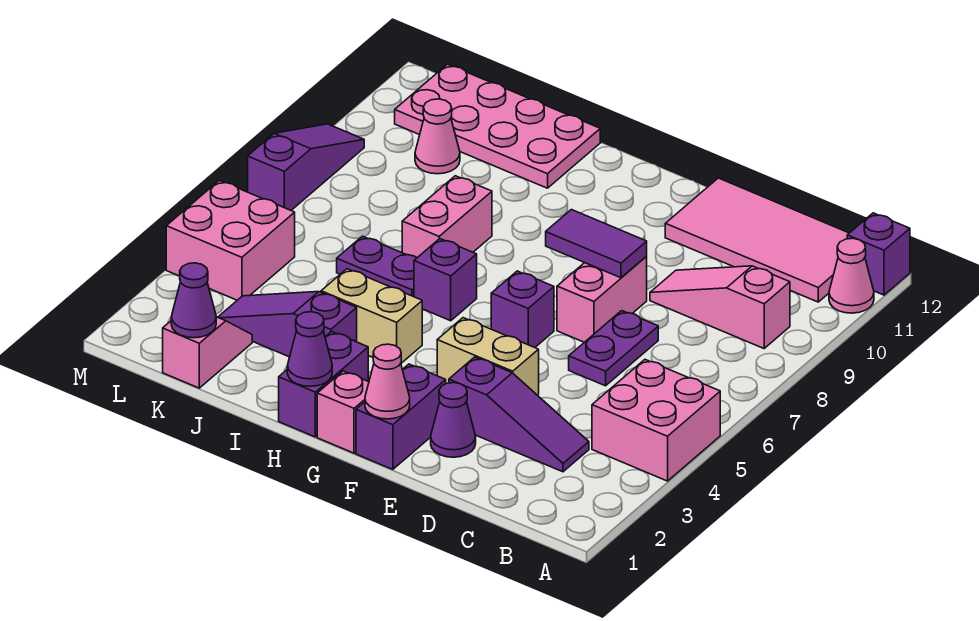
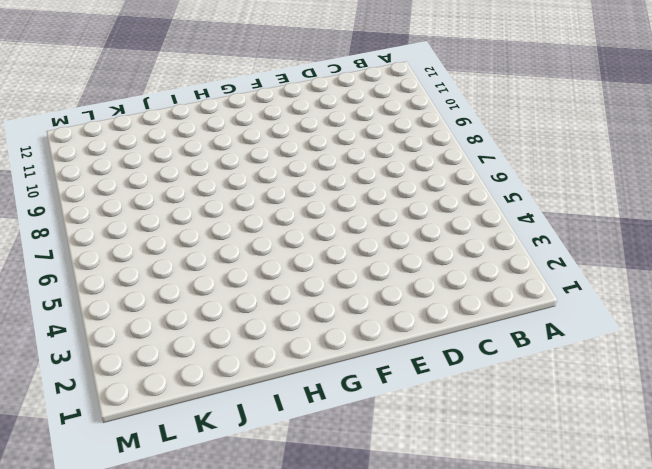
none -> pink 2x2 brick [592,360,720,481]
none -> pink 1x1 cone [829,238,874,313]
none -> purple 1x1 brick [847,213,910,295]

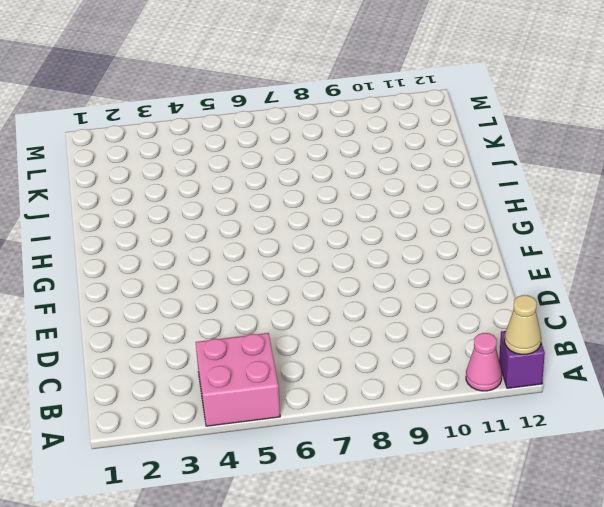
tan 1x1 cone [505,295,541,354] -> none
none -> pink 1x3 slope [650,266,790,348]
none -> pink 2x4 tile [665,178,849,302]
none -> purple 1x3 slope [449,357,589,472]

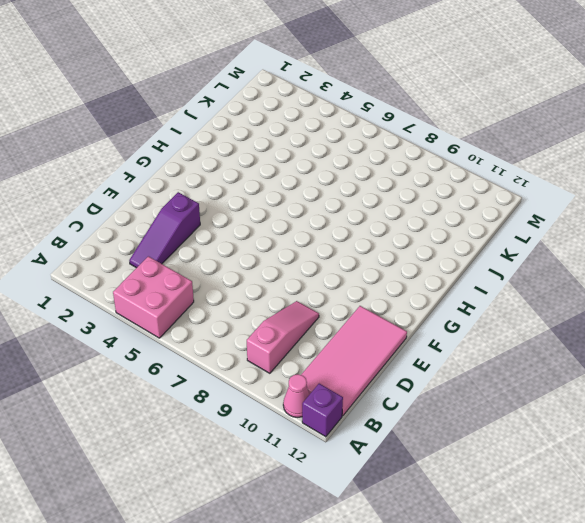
none -> purple 1x2 plate [569,311,658,386]
none -> purple 1x1 cone [431,383,476,457]
none -> tan 1x2 brick [437,318,539,395]

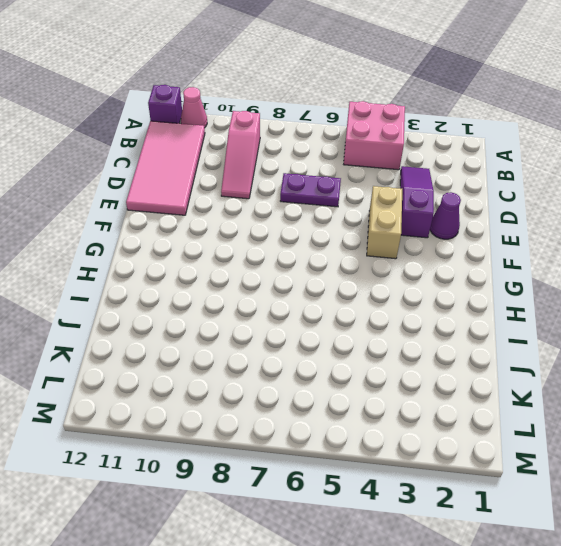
none -> pink 1x2 brick [557,256,647,342]
none -> purple 1x2 brick [356,364,446,470]
none -> purple 1x1 brick [491,271,554,348]

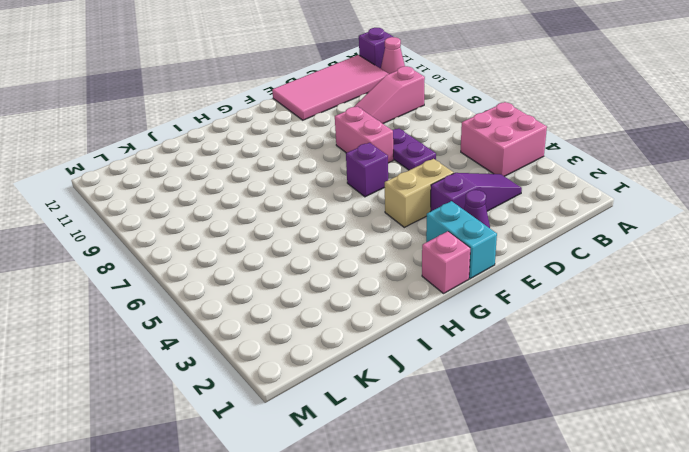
cyan 1x2 brick [426,201,497,279] -> purple 1x2 brick [356,364,446,470]
none -> purple 1x2 brick [279,332,368,437]
none -> tan 1x2 brick [321,269,422,363]
none -> purple 1x1 brick [414,239,477,321]

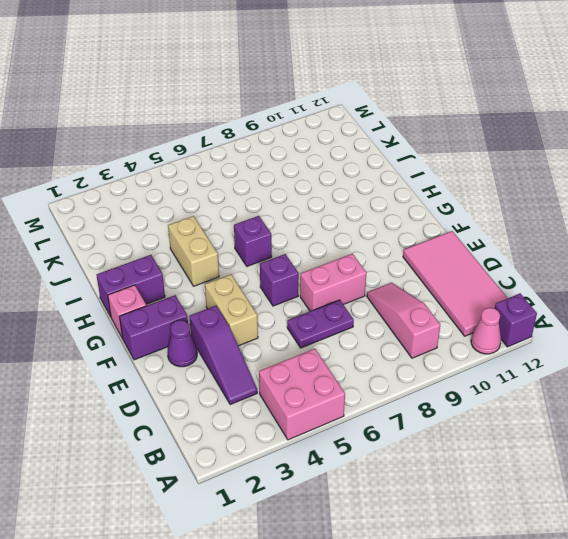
none -> purple 1x3 slope [218,292,357,357]
none -> purple 1x2 plate [337,236,417,297]
none -> pink 1x2 brick [402,176,492,258]

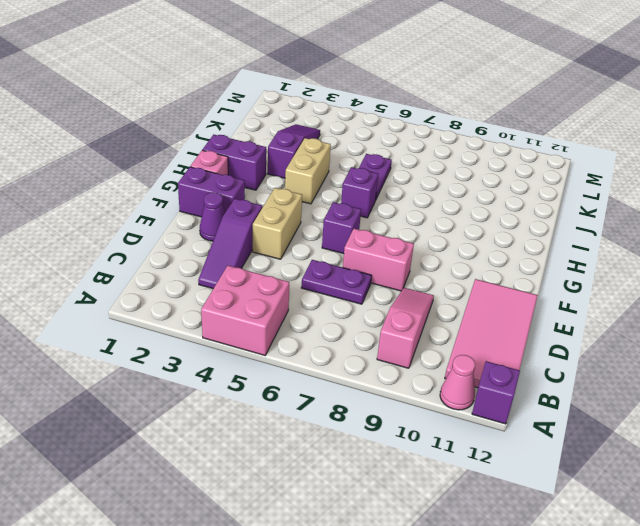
none -> pink 1x2 brick [402,176,492,258]
none -> pink 2x4 plate [395,64,600,188]
none -> pink 1x2 slope [163,317,252,388]

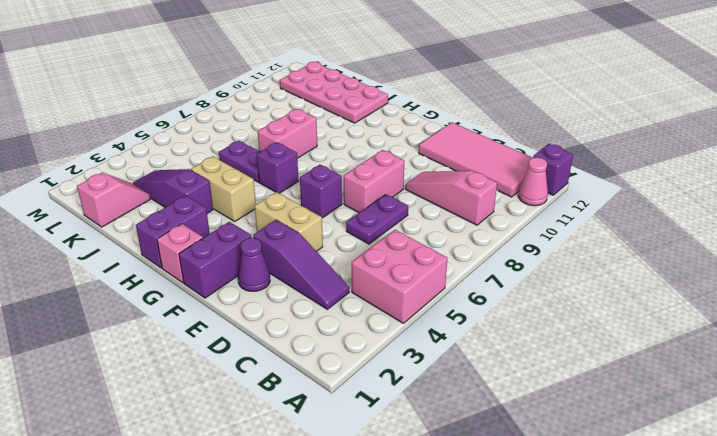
none -> pink 1x1 cone [415,99,460,174]
none -> pink 2x2 brick [166,180,295,300]
none -> purple 1x3 slope [248,124,364,210]

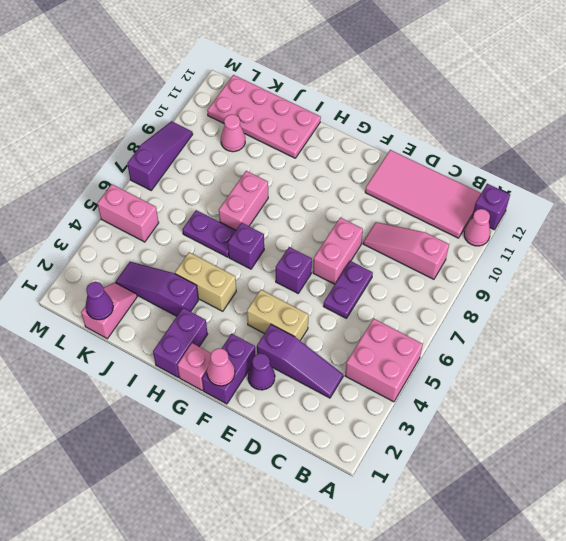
pink 1x2 brick [97,184,159,242] -> pink 2x2 brick [166,180,295,300]
none -> purple 1x2 tile [546,210,647,278]
none -> purple 1x1 cone [287,312,332,387]

